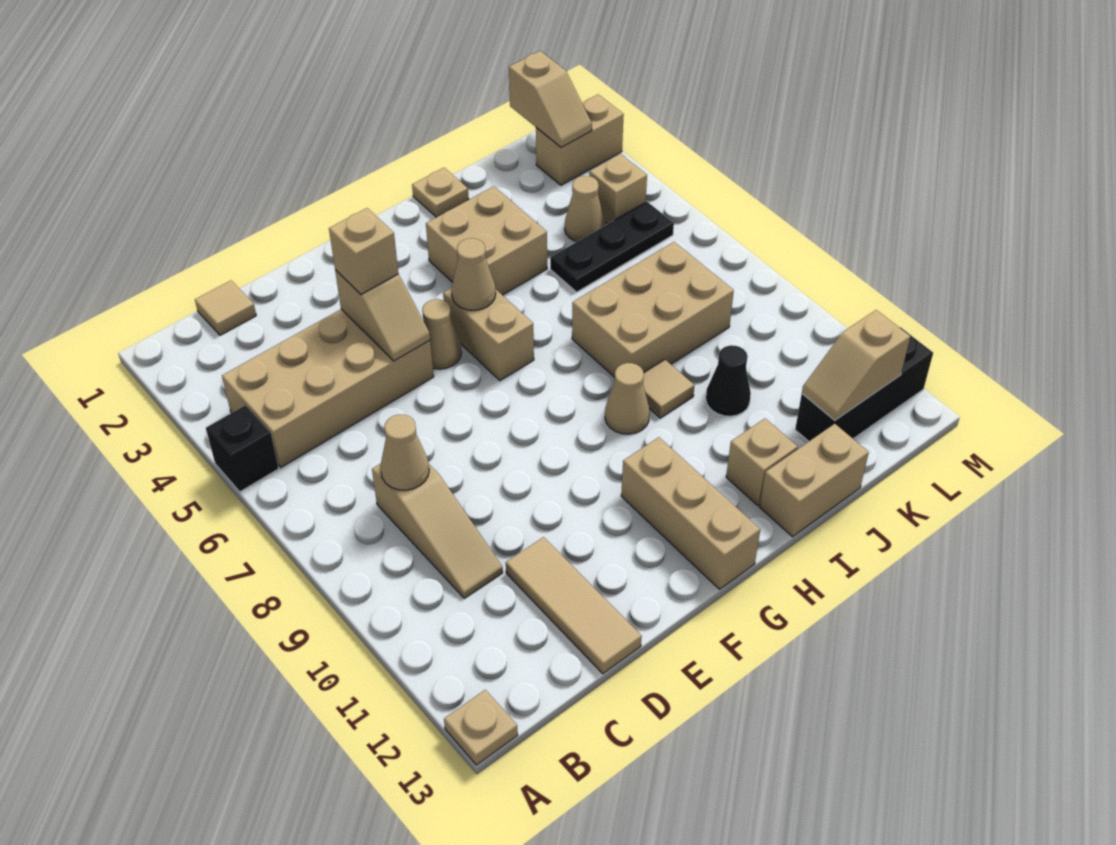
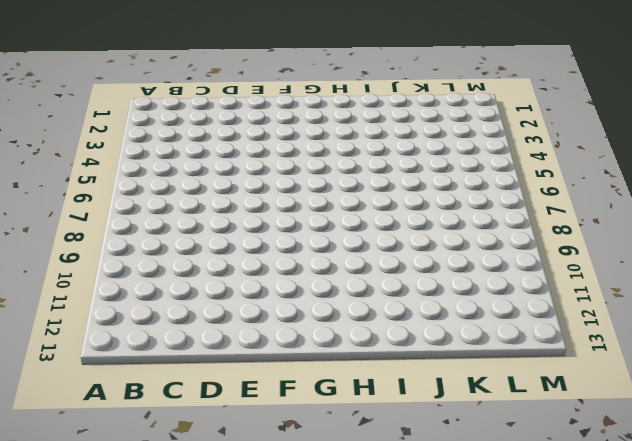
none -> black 1x1 brick [206,405,279,492]
none -> tan 1x1 plate [444,690,518,765]
none -> tan 2x4 brick [222,309,434,467]

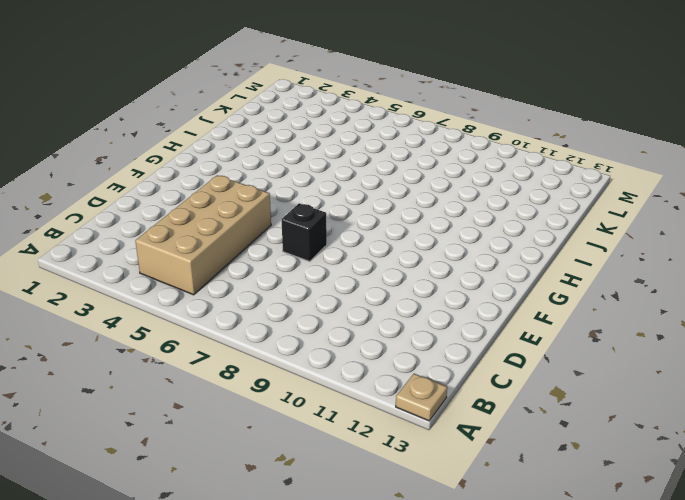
black 1x1 brick [282,203,327,261] -> black 1x1 brick moved to [206,405,279,492]
none -> tan 1x1 tile [195,281,256,335]
none -> tan 1x3 slope [372,464,503,598]
none -> tan 1x3 tile [506,537,642,674]

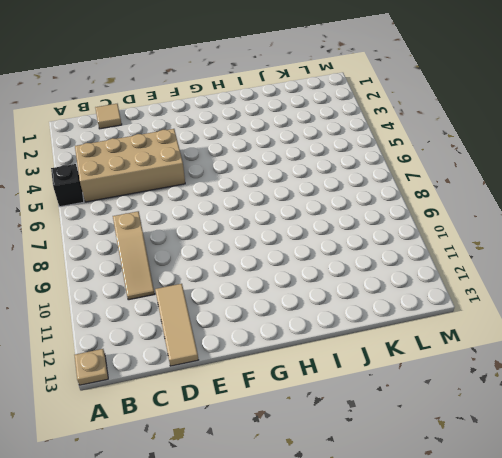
none -> tan 1x1 cone [422,299,461,369]
none -> tan 1x2 brick [443,289,534,381]
none -> tan 1x3 brick [621,437,760,589]

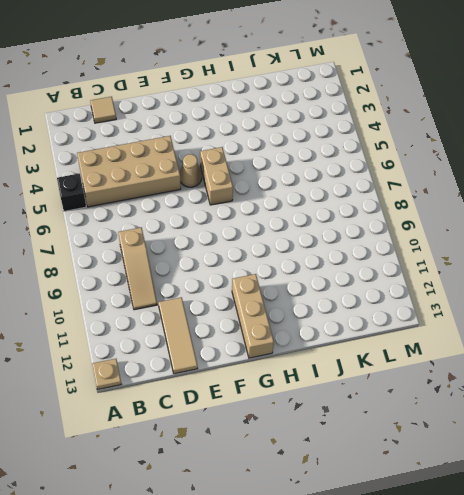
none -> tan 2x2 brick [426,186,547,295]
none -> tan 1x1 cone [605,363,650,434]
none -> tan 1x1 plate [412,168,469,217]

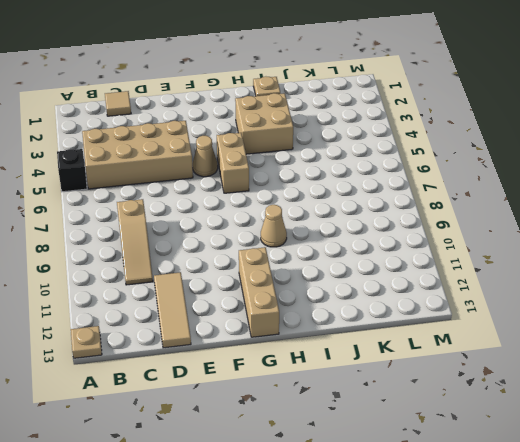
none -> tan 2x3 brick [572,242,734,377]
none -> tan 1x1 tile [643,360,694,418]
none -> tan 1x1 brick [726,419,798,506]

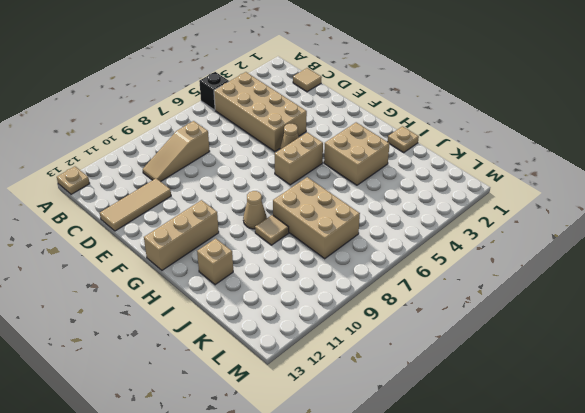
none -> tan 1x2 brick [760,424,869,537]
none -> black 1x3 plate [550,202,674,292]
none -> black 1x1 cone [706,345,751,416]

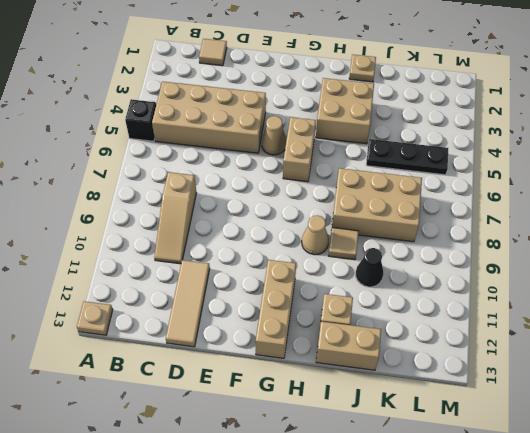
none -> tan 1x1 cone [565,176,605,242]
none -> black 1x3 brick [795,327,933,441]
none -> tan 1x2 brick [536,95,624,185]

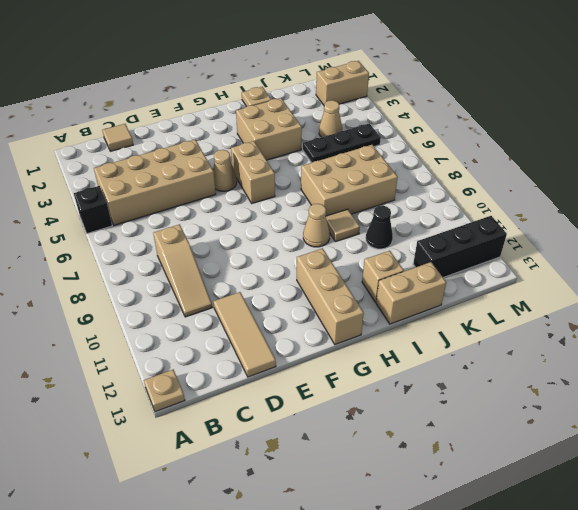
none -> tan 1x1 brick [589,154,647,224]
none -> tan 1x1 cone [380,415,429,490]
none -> tan 1x2 slope [335,270,430,361]

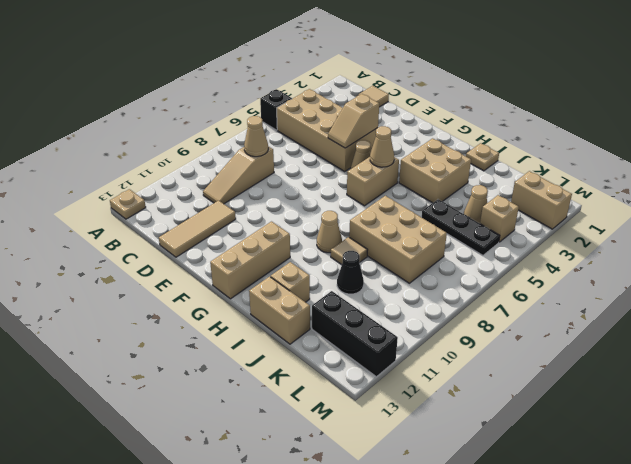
none -> tan 1x2 slope [802,310,910,420]
none -> tan 1x2 slope [509,51,592,147]
none -> tan 1x1 brick [329,208,398,294]

